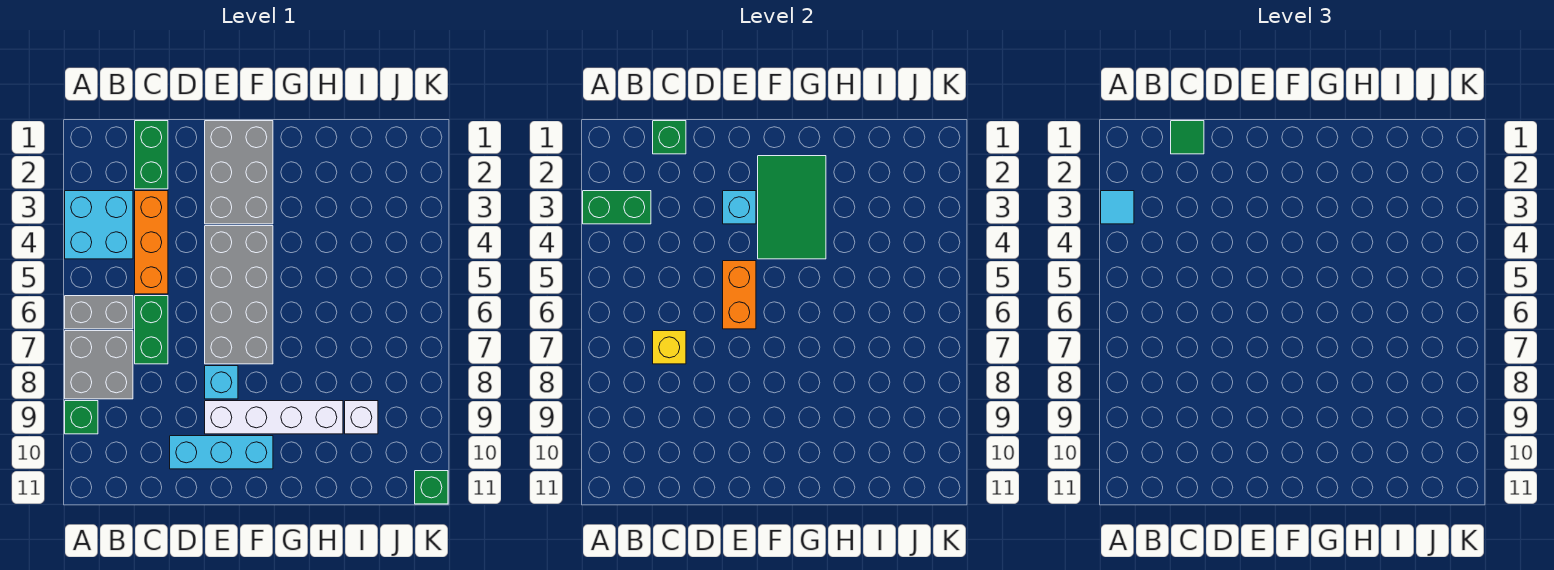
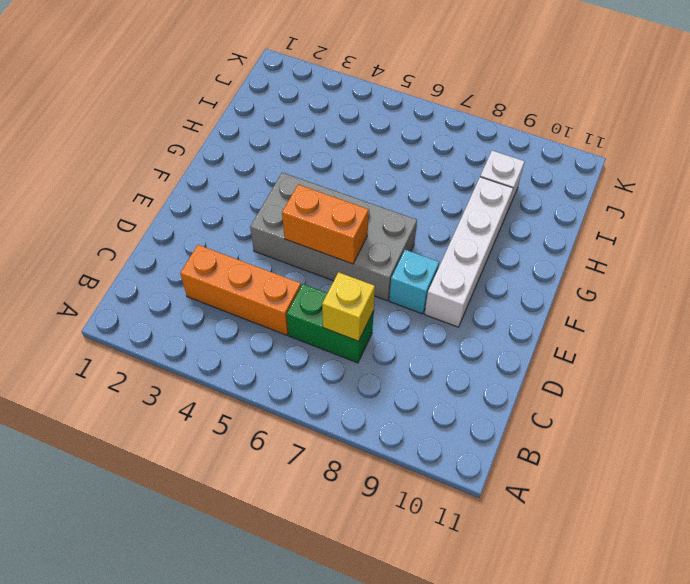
none -> cyan 2x2 brick [65,191,133,259]
none -> grey 1x2 brick [65,296,133,329]
none -> grey 2x2 brick [65,331,133,399]

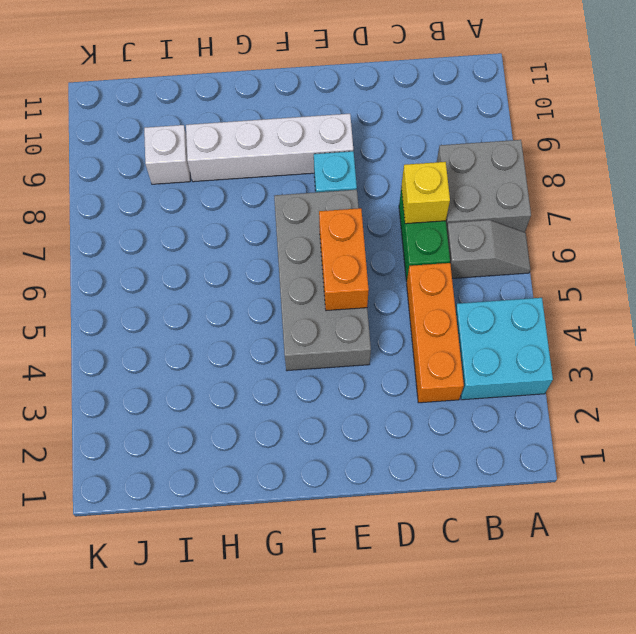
grey 1x2 slope [447,220,531,278] -> grey 1x2 brick [65,296,133,329]
none -> green 1x1 brick [65,401,98,434]
none -> green 1x2 brick [135,121,168,189]
none -> cyan 1x3 brick [170,436,273,469]

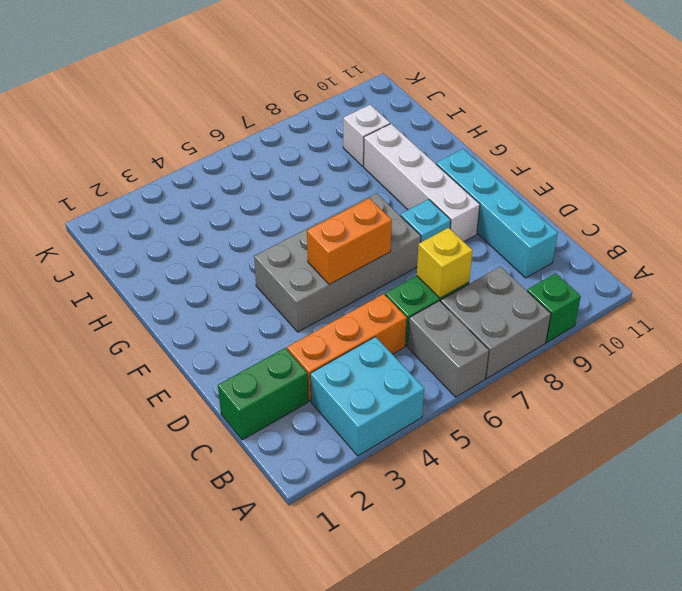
cyan 1x4 brick [436,149,558,278] -> cyan 1x3 brick [170,436,273,469]
none -> grey 2x3 brick [205,121,273,224]
none -> green 1x1 brick [415,471,448,504]
none -> green 1x2 brick [583,191,651,224]

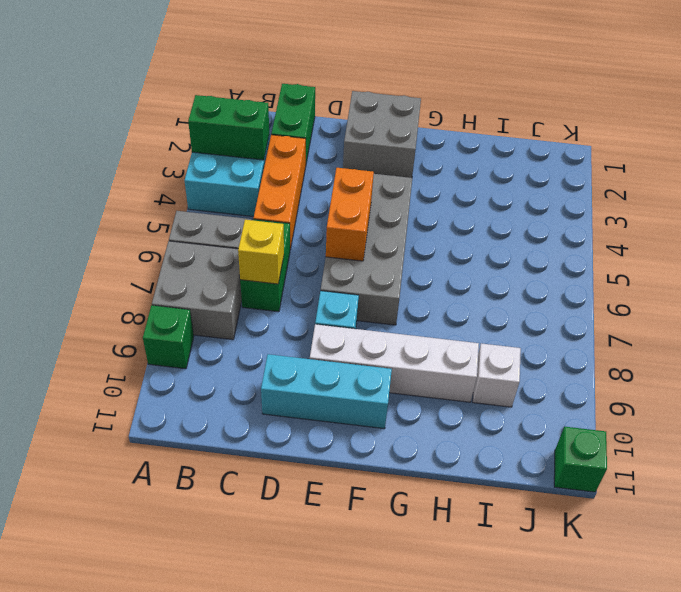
grey 2x2 brick [343,91,421,178] -> grey 2x3 brick [205,121,273,224]
none -> green 1x1 brick [653,121,686,154]
none -> cyan 1x1 brick [723,191,756,224]
none -> green 2x3 tile [758,156,826,259]

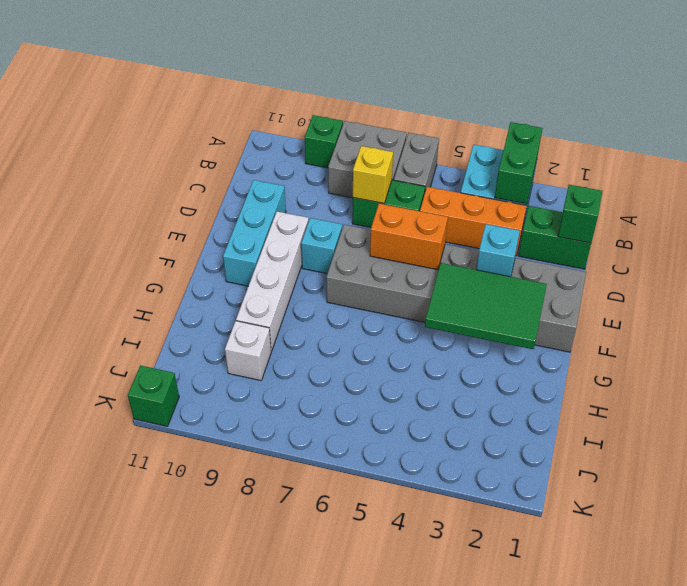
none -> cyan 1x1 tile [1101,191,1134,224]
none -> green 1x1 tile [1171,121,1204,154]

